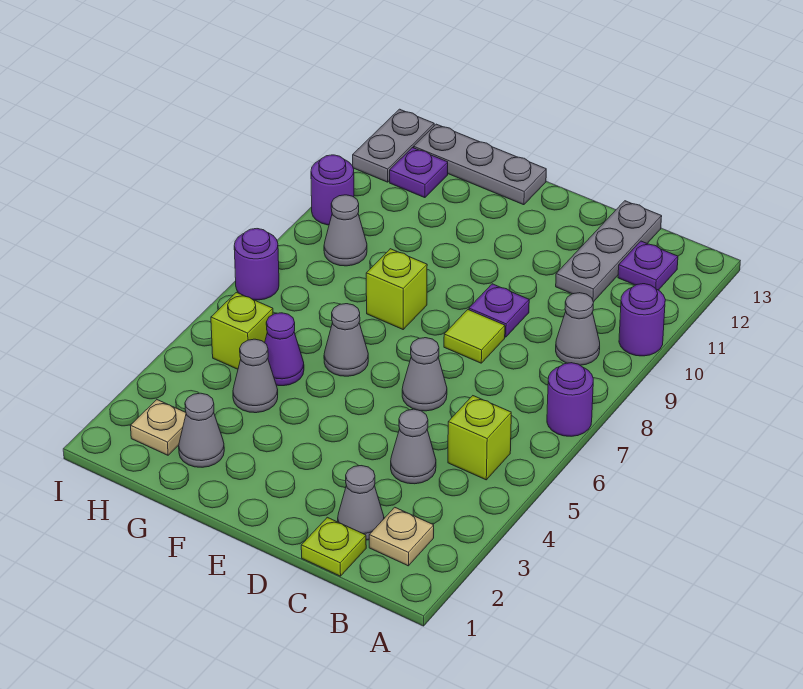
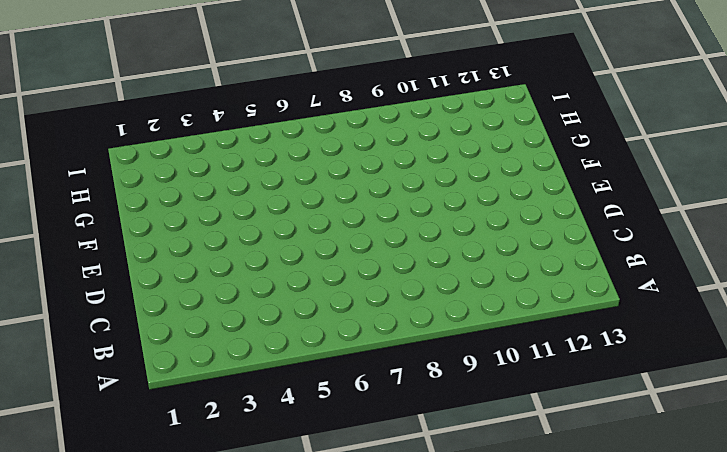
none -> purple 1x1 round brick [547,363,593,436]
none -> purple 1x1 round brick [619,284,665,356]
none -> tan 1x1 plate [369,507,434,566]

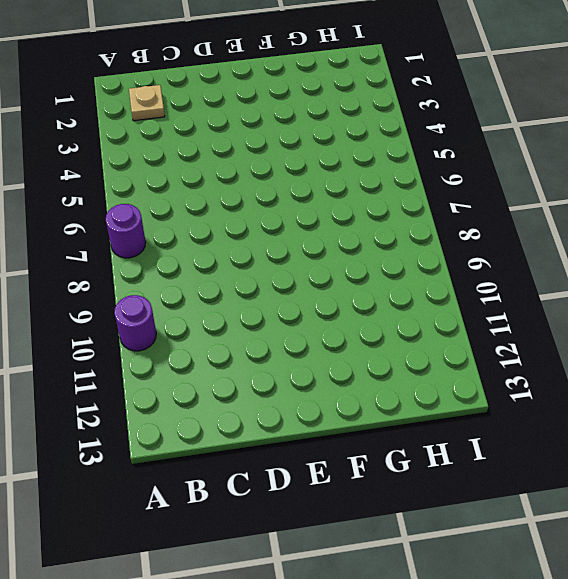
none -> lime 1x1 brick [448,396,511,480]
none -> grey 1x1 cone [556,293,600,365]
none -> purple 1x1 plate [618,241,678,290]

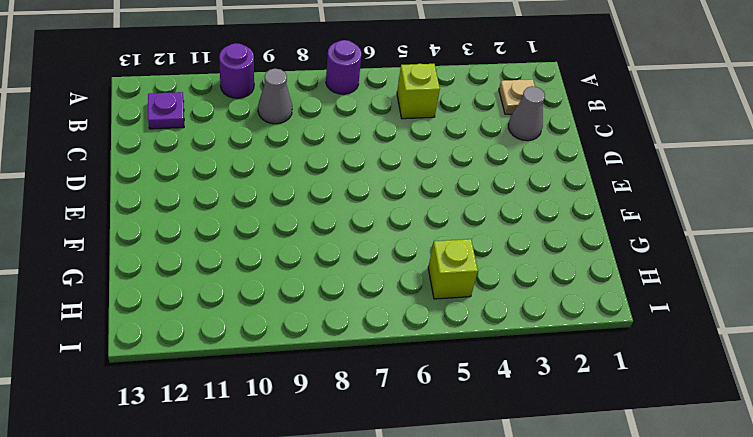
none -> lime 1x1 plate [301,517,366,576]
none -> grey 1x1 cone [391,409,436,484]
none -> grey 1x3 plate [556,201,662,302]

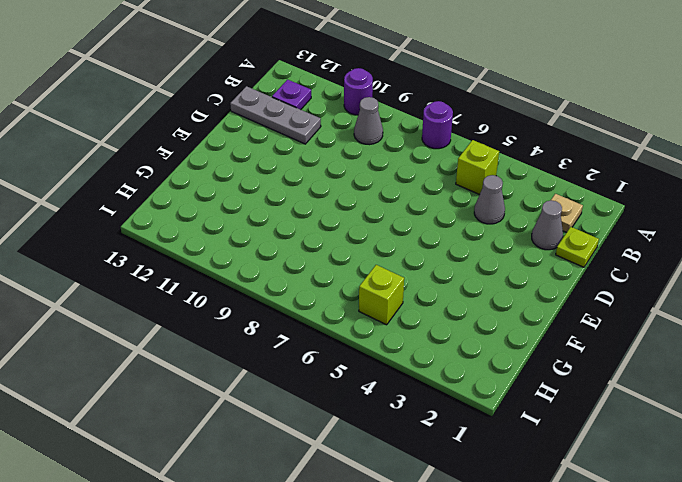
none -> grey 1x1 cone [402,338,447,411]
none -> lime 1x1 tile [444,310,505,363]
none -> purple 1x1 plate [469,284,529,337]

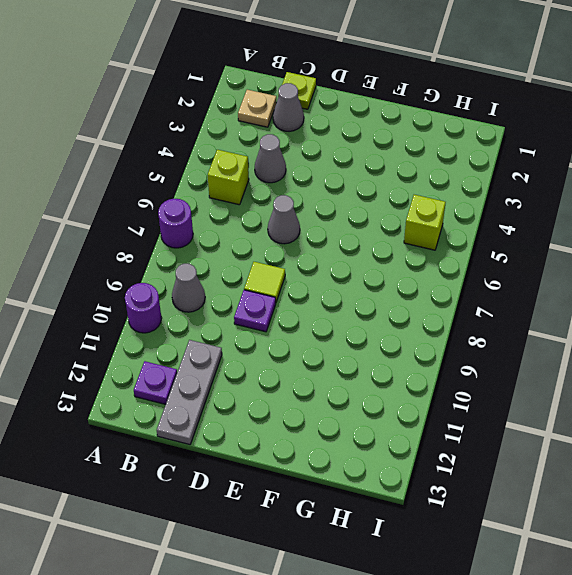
none -> grey 1x1 cone [324,304,368,376]
none -> lime 1x1 brick [366,249,427,329]
none -> grey 1x3 plate [414,124,546,205]

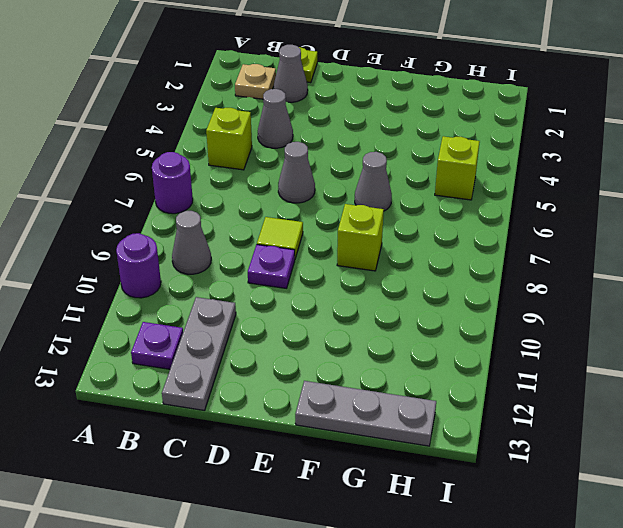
none -> grey 1x1 cone [179,393,224,467]
none -> grey 1x1 cone [233,339,278,413]
none -> purple 1x1 cone [265,313,304,386]

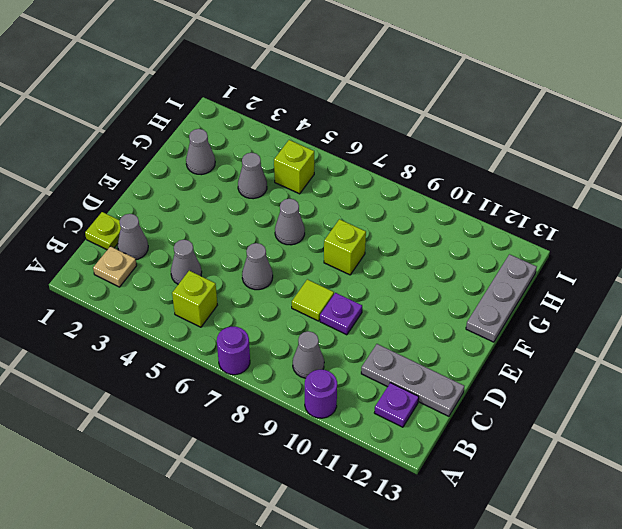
none -> purple 1x1 cone [265,313,304,386]
none -> tan 1x1 plate [131,400,186,455]
none -> grey 1x1 cone [324,195,367,266]

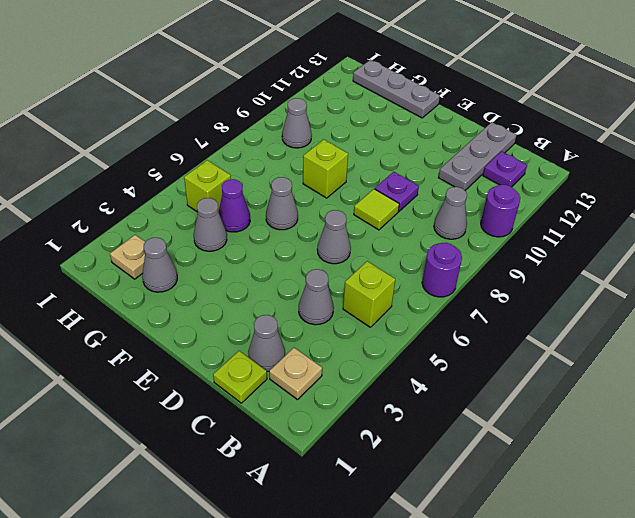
none -> purple 1x1 plate [390,148,448,198]
none -> purple 1x1 round brick [234,229,279,300]
none -> purple 1x1 round brick [311,155,354,225]

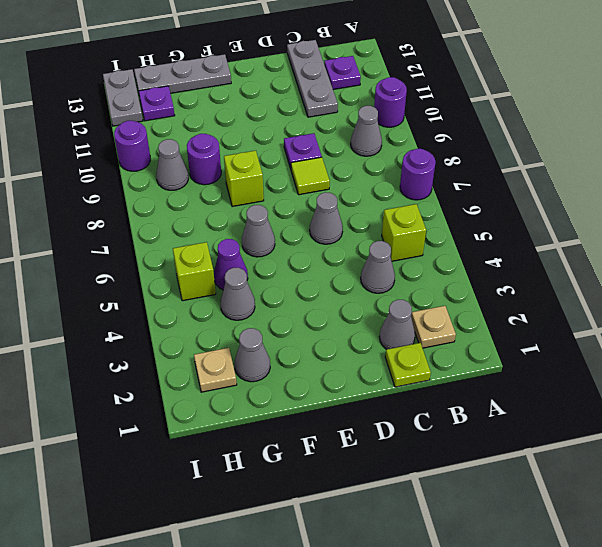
purple 1x1 round brick [187,134,221,185] -> purple 1x1 round brick moved to [234,229,279,300]

